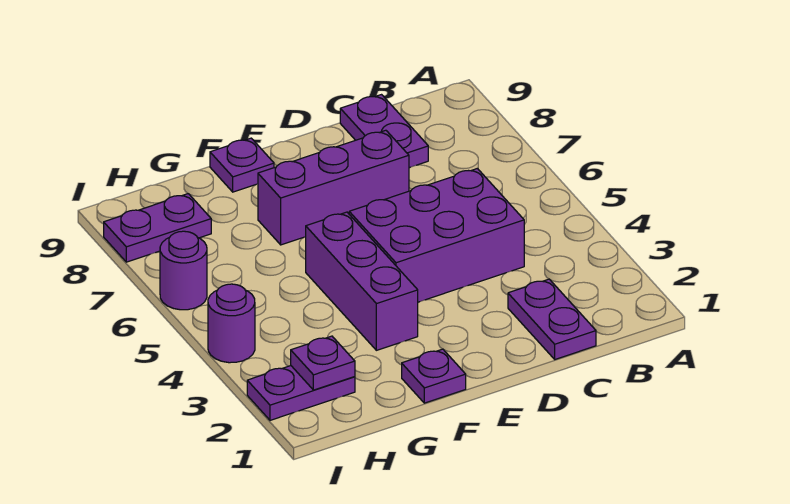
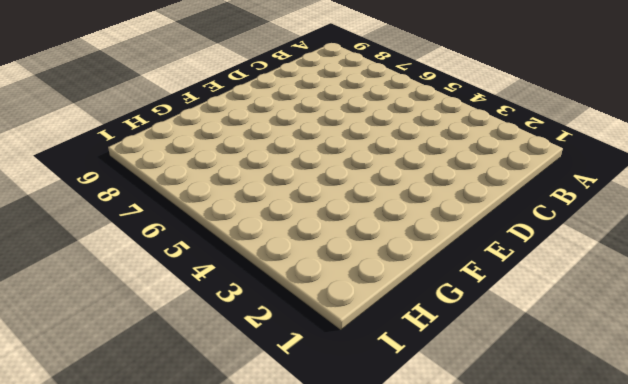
none -> purple 1x2 plate [508,279,596,359]
none -> purple 2x3 brick [349,168,524,302]
none -> purple 1x2 plate [340,95,428,168]

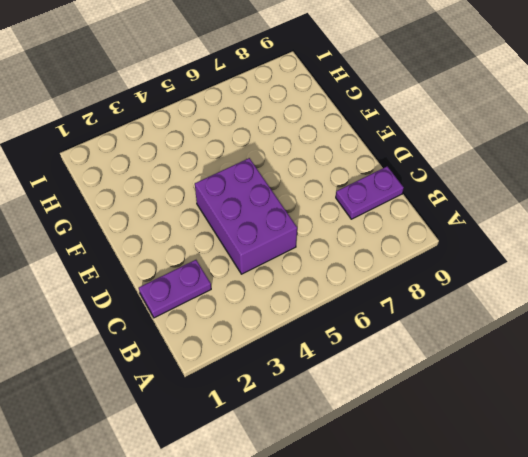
none -> purple 1x3 brick [258,130,409,245]
none -> purple 1x1 plate [402,349,466,403]
none -> purple 1x3 brick [306,212,418,350]

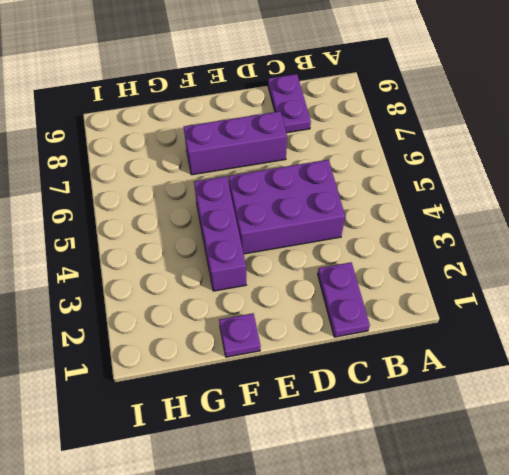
none -> purple 1x1 plate [210,138,274,192]
none -> purple 1x2 plate [247,366,355,420]
none -> purple 1x2 plate [104,194,211,262]

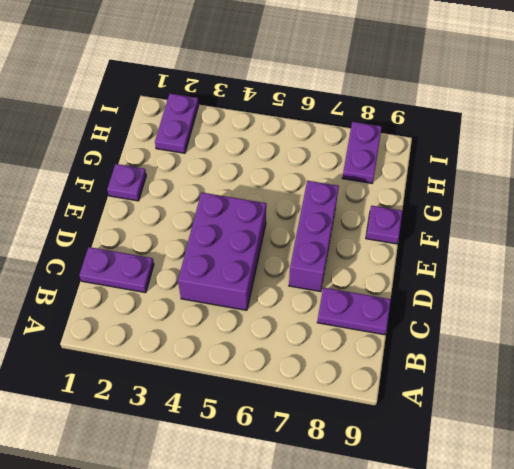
none -> purple 1x3 brick [306,212,418,350]
none -> purple 1x1 round brick [208,284,255,363]
none -> purple 1x1 round brick [160,231,207,310]

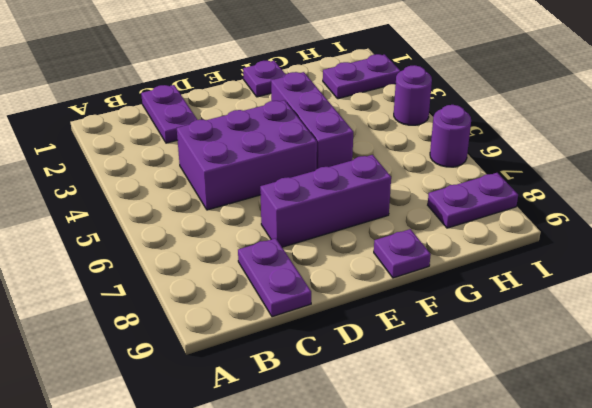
none -> purple 1x1 plate [291,336,355,390]

